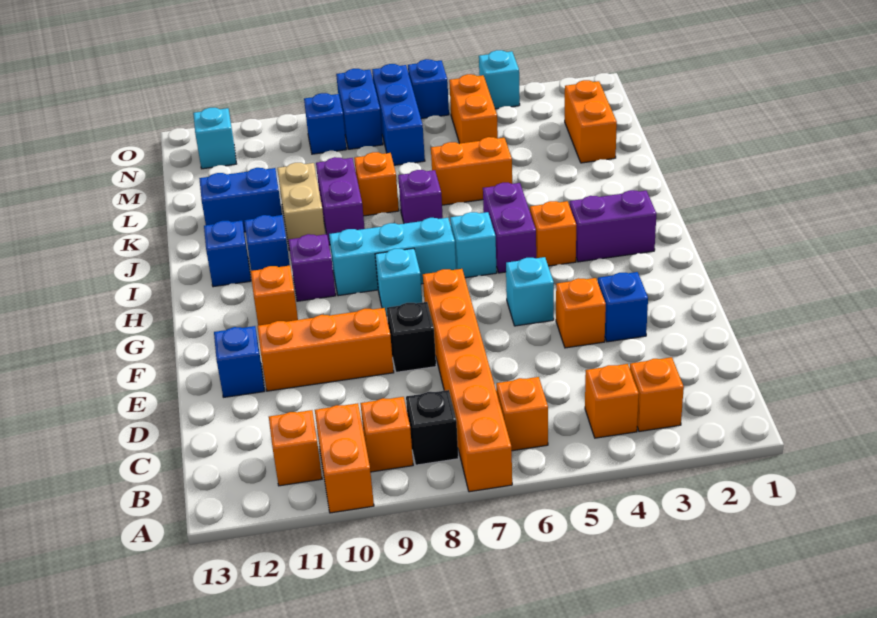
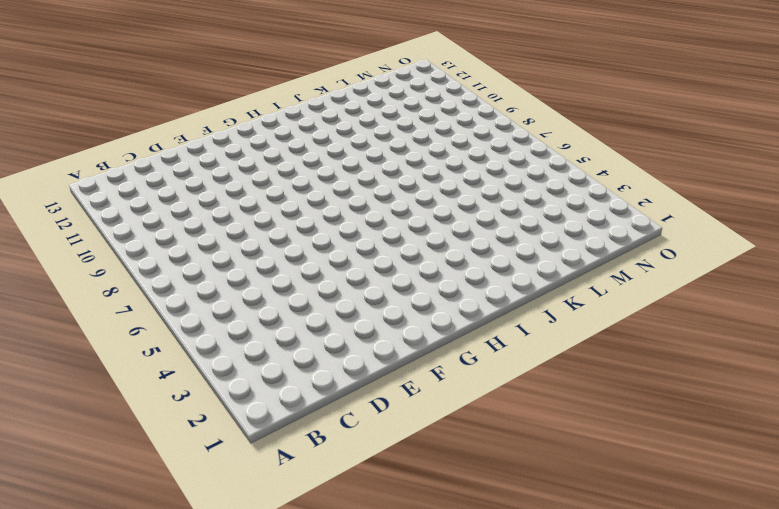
none -> orange 1x6 brick [423,269,512,492]
none -> orange 1x2 brick [315,403,374,513]
none -> orange 1x1 brick [630,357,684,432]
none -> orange 1x1 brick [585,364,639,438]

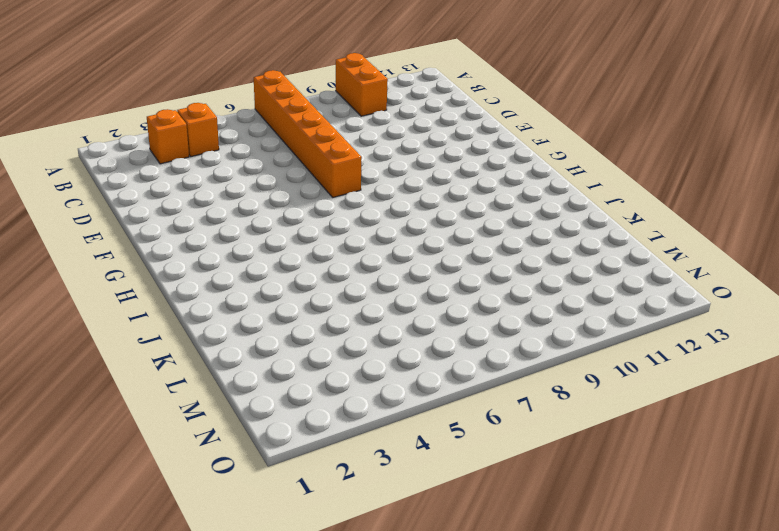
none -> orange 1x1 brick [496,377,548,451]
none -> black 1x1 brick [406,390,458,465]
none -> orange 1x1 brick [360,397,413,472]
none -> orange 1x1 brick [269,410,322,486]

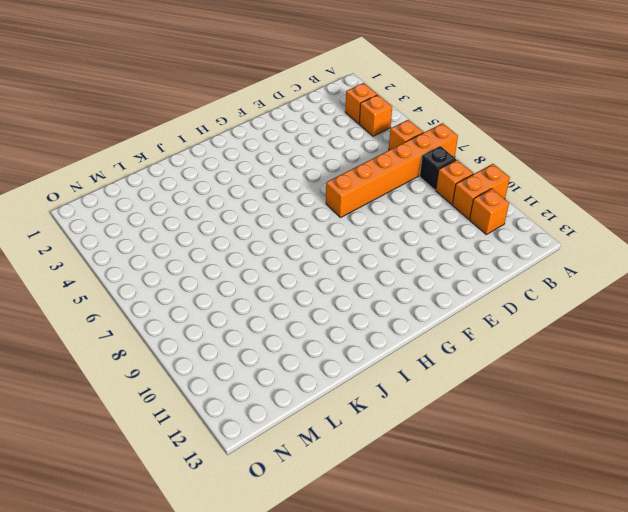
none -> blue 1x1 brick [598,272,648,342]
none -> orange 1x1 brick [556,278,606,348]
none -> black 1x1 brick [387,302,436,372]
none -> orange 1x3 brick [257,308,394,391]

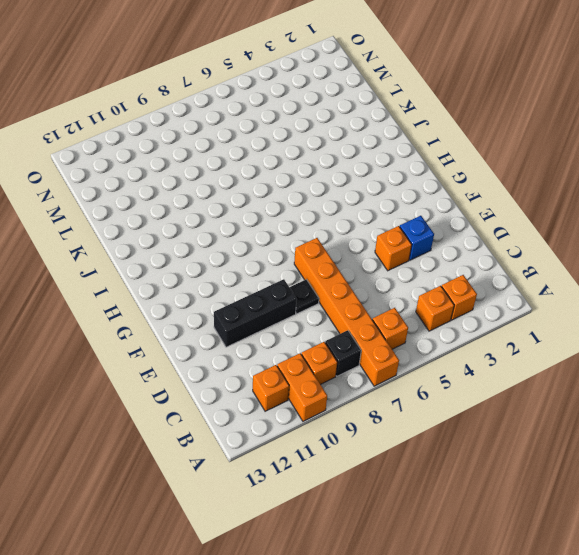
black 1x1 plate [289,279,319,314] -> black 1x1 brick [387,302,436,372]
black 1x3 brick [214,279,297,347] -> orange 1x3 brick [257,308,394,391]
none -> blue 1x1 brick [214,326,264,397]
none -> cyan 1x1 brick [506,257,554,326]
none -> cyan 1x1 brick [375,248,422,316]
none -> orange 1x1 brick [251,266,298,326]

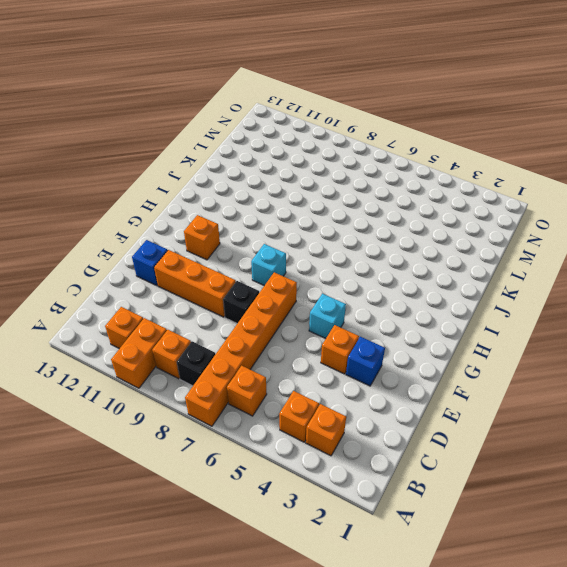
none -> purple 1x2 brick [570,190,656,262]
none -> orange 1x1 brick [530,201,576,266]
none -> purple 1x2 brick [483,183,536,273]
none -> cyan 1x1 brick [450,212,497,278]

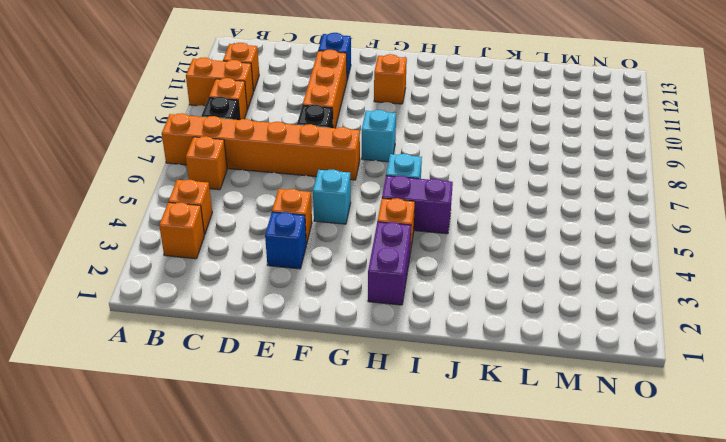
none -> cyan 1x3 brick [329,218,456,296]
none -> purple 1x1 brick [288,234,336,301]
none -> blue 1x1 brick [244,215,290,271]
none -> blue 1x1 brick [204,221,251,287]

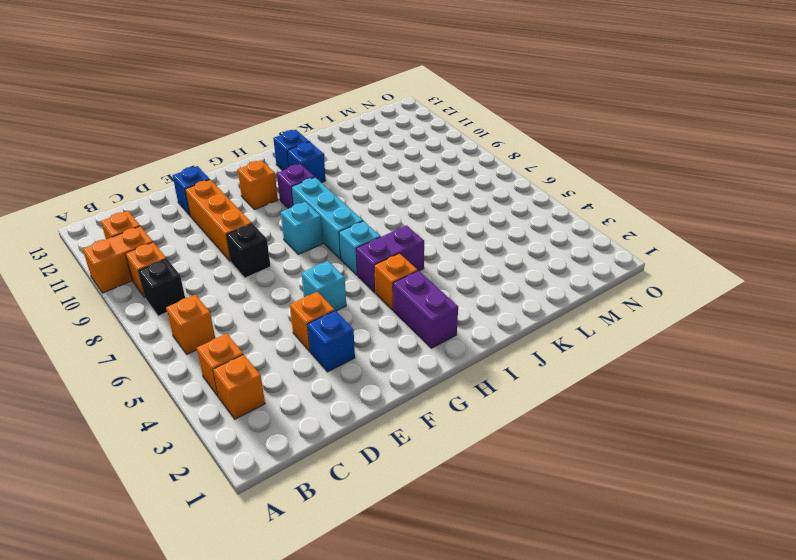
none -> orange 1x6 brick [423,269,512,492]
none -> purple 1x1 brick [398,170,443,224]
none -> purple 1x2 brick [316,157,365,245]
none -> tan 1x2 brick [277,163,325,250]

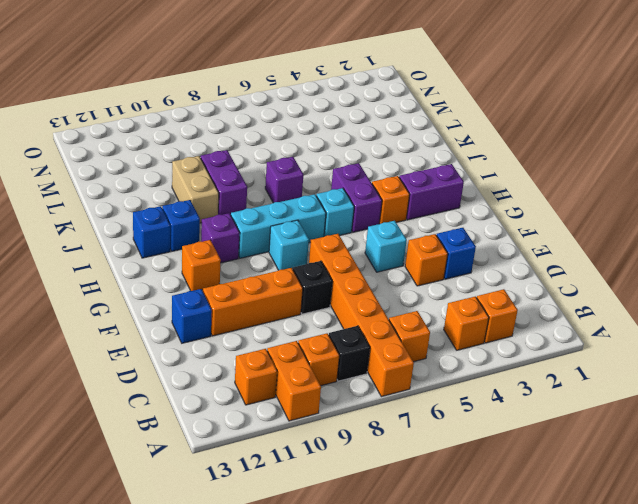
none -> orange 1x2 brick [431,137,512,205]
none -> orange 1x1 brick [354,152,399,216]
none -> blue 1x2 brick [199,168,282,232]
none -> orange 1x2 brick [565,80,617,163]

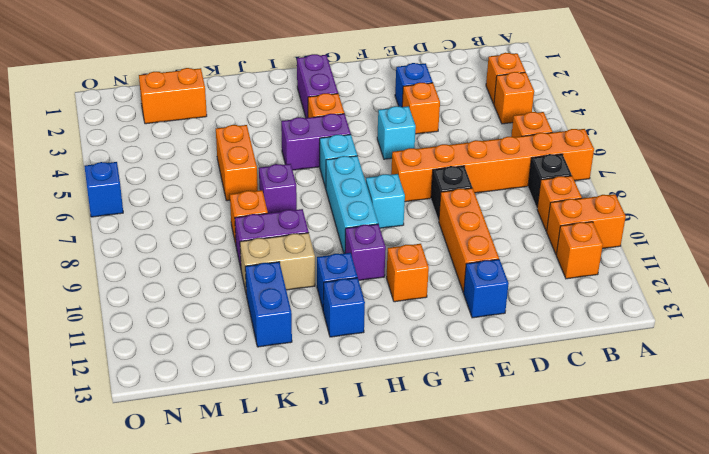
none -> orange 1x2 brick [449,74,498,144]
none -> blue 1x3 brick [372,64,425,165]
none -> blue 1x2 brick [336,69,383,149]
none -> blue 1x1 brick [304,93,346,154]

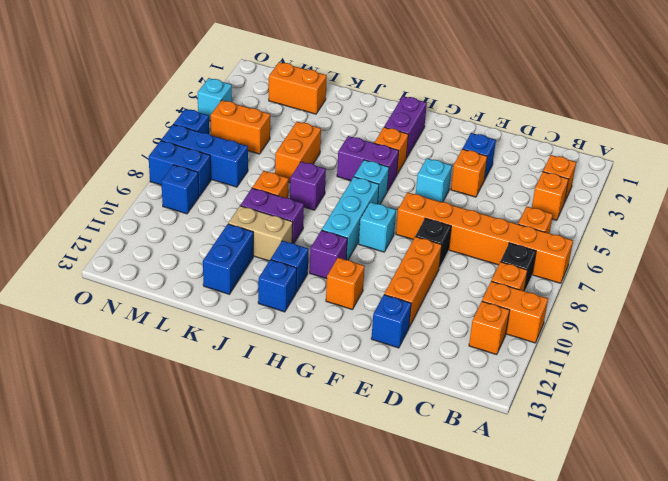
none -> cyan 1x1 brick [193,108,236,169]

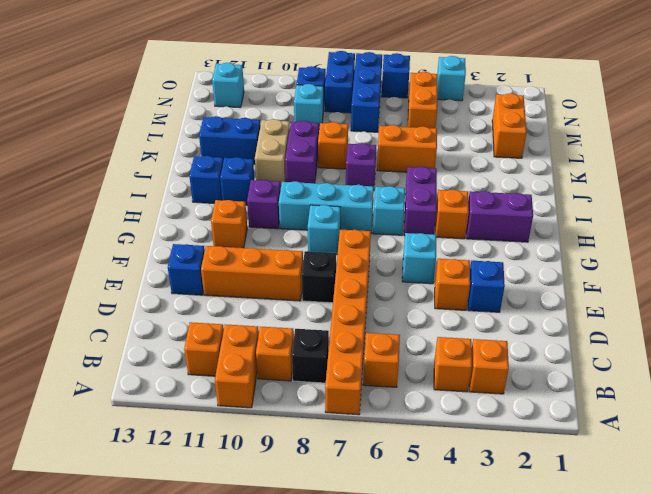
cyan 1x1 brick [294,84,323,129] -> none

